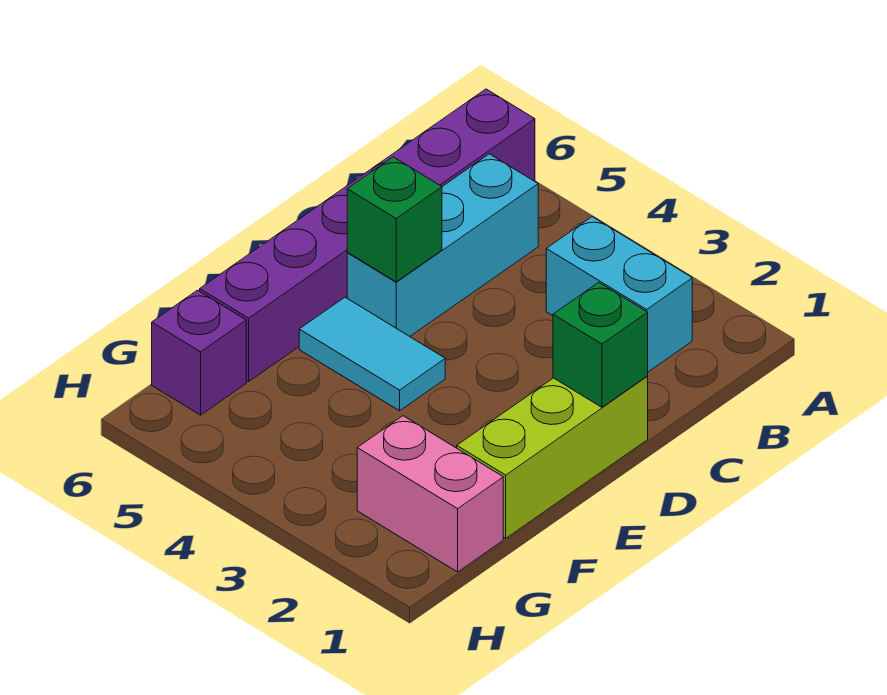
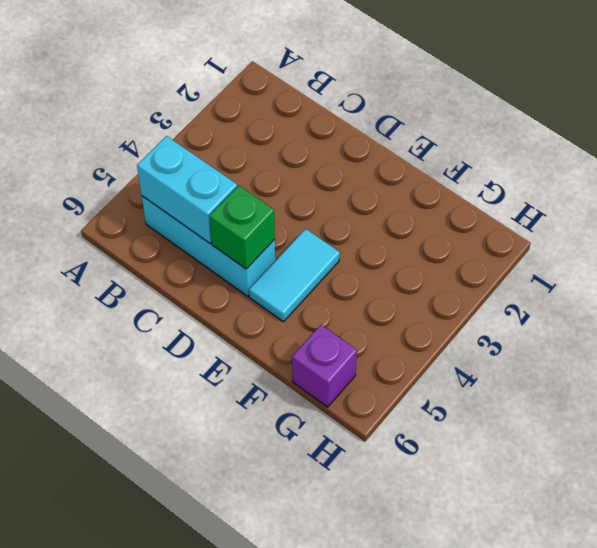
cyan 1x2 brick [137,136,237,243] -> cyan 1x2 brick turned to [546,217,692,372]
none -> purple 1x6 brick [200,89,535,381]
none -> lime 1x3 brick [457,376,648,538]

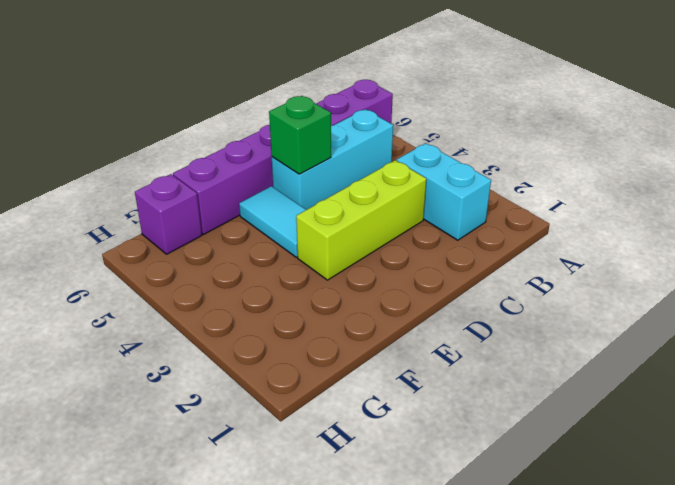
lime 1x3 brick [296,160,426,280] -> lime 1x3 brick moved to [457,376,648,538]
none -> pink 1x2 brick [357,416,503,572]
none -> green 1x1 brick [553,283,648,407]

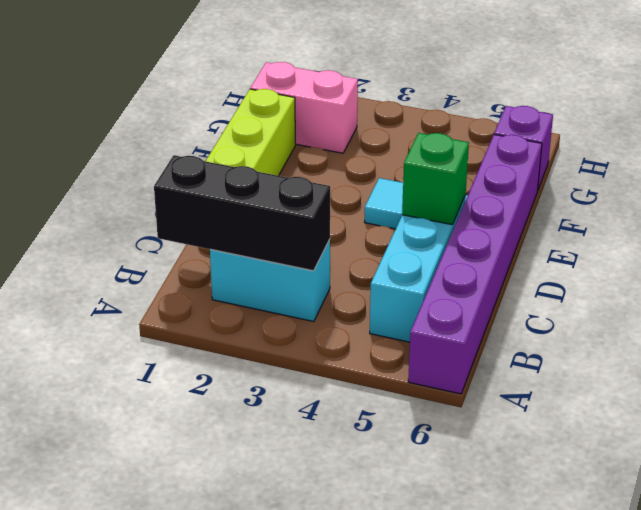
black 1x3 brick [154,155,330,271] -> none
none -> green 1x1 brick [553,283,648,407]

